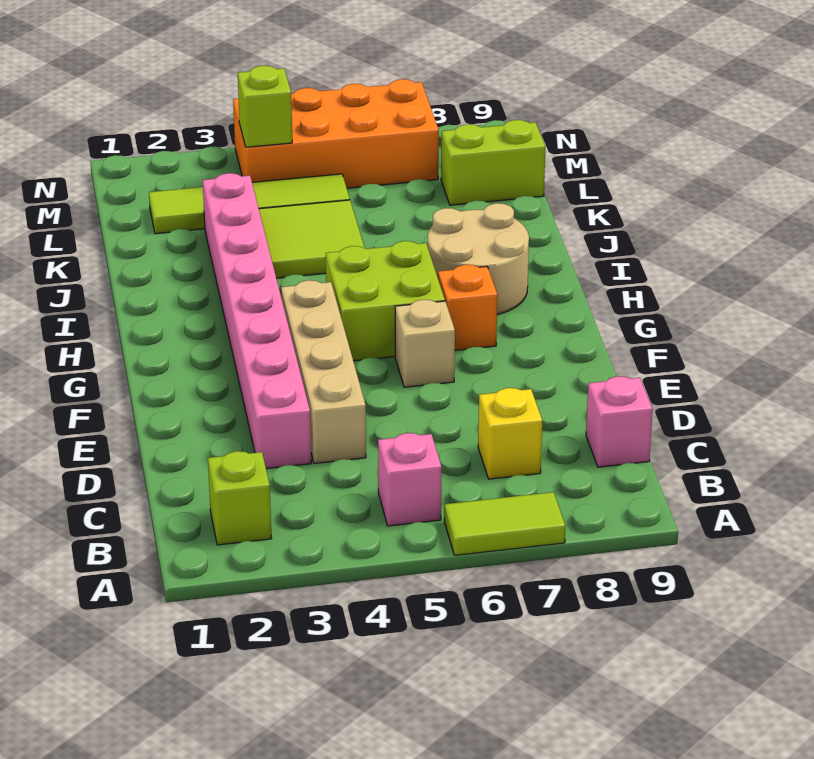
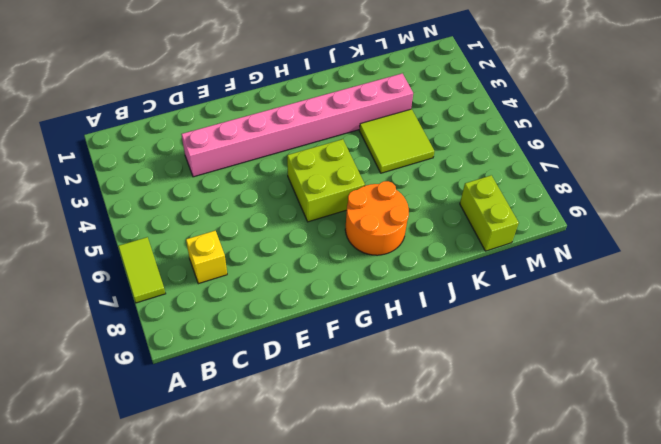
orange 2x2 round brick [345,181,409,255] -> tan 2x2 round brick [428,203,529,315]
none -> lime 1x1 brick [208,451,272,545]
none -> pink 1x1 brick [378,433,441,526]
none -> pink 1x1 brick [586,376,653,467]

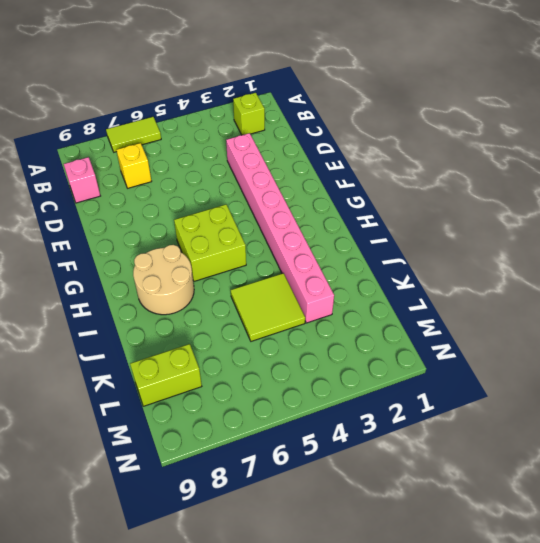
none -> pink 1x1 brick [378,433,441,526]
none -> tan 1x4 brick [281,280,366,463]
none -> tan 1x1 brick [395,300,455,387]

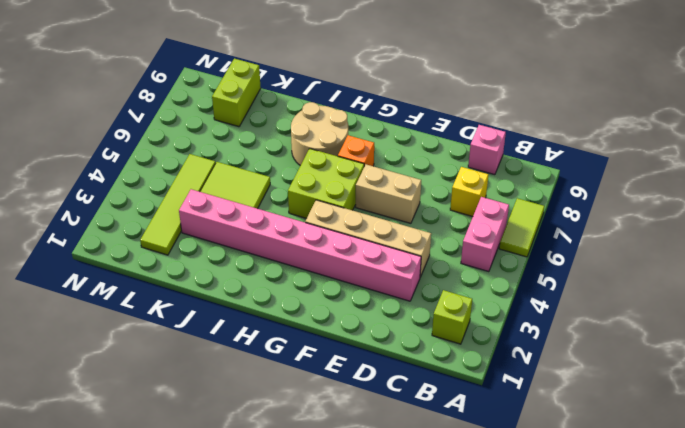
pink 1x2 brick [461,197,509,272] -> pink 1x1 brick [378,433,441,526]
tan 1x2 brick [356,164,421,223] -> tan 1x1 brick [395,300,455,387]
none -> orange 2x4 brick [233,79,439,188]
none -> lime 1x1 brick [238,66,292,147]

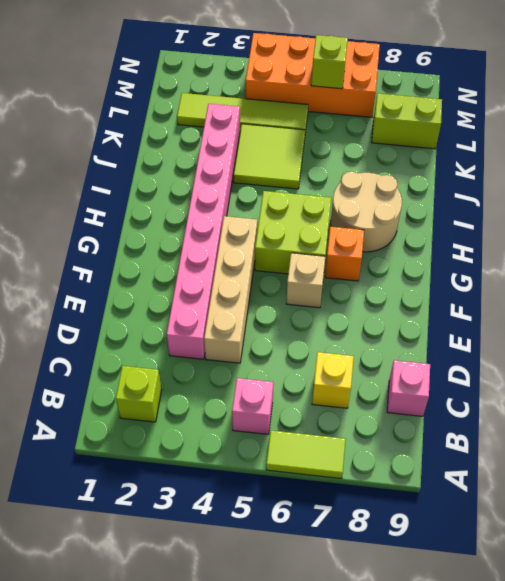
lime 1x1 brick [311,35,348,89] -> lime 1x1 brick moved to [238,66,292,147]

